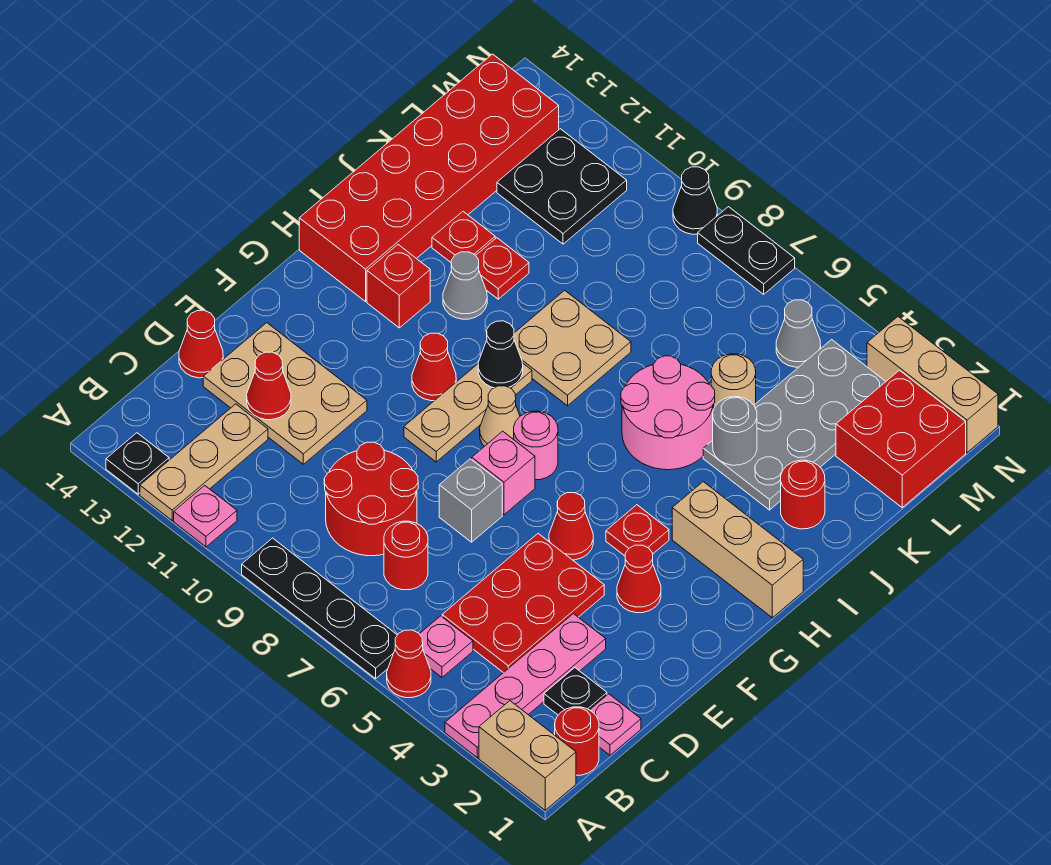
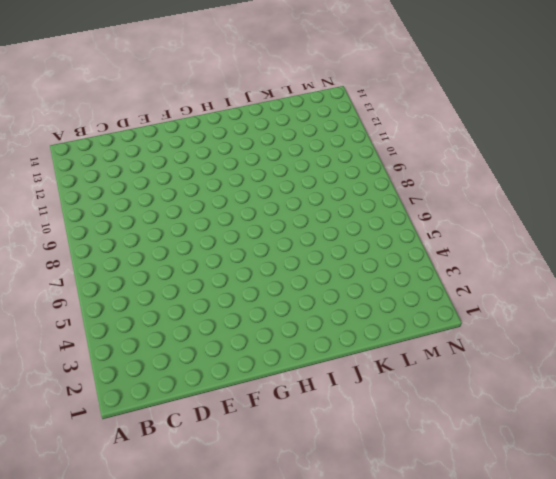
none -> tan 1x2 brick [479,701,576,810]
none -> pink 1x4 plate [445,614,606,758]
none -> red 1x1 cone [387,630,431,698]
none -> black 1x4 plate [242,538,397,679]

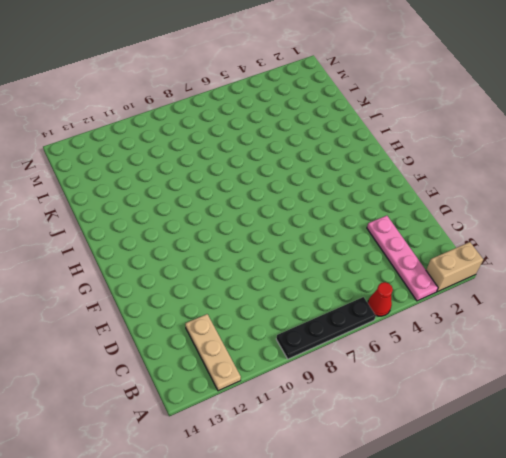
none -> pink 1x1 plate [174,485,237,547]
none -> black 1x1 plate [106,433,169,494]
none -> red 1x1 round brick [555,707,599,775]
none -> pink 1x1 plate [420,616,473,677]

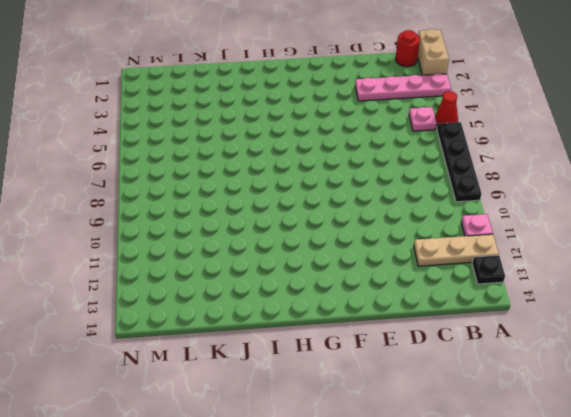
none -> pink 1x1 plate [590,694,641,755]
none -> black 1x1 plate [544,668,607,715]
none -> red 2x3 plate [442,534,604,673]
none -> red 1x1 round brick [384,521,428,590]

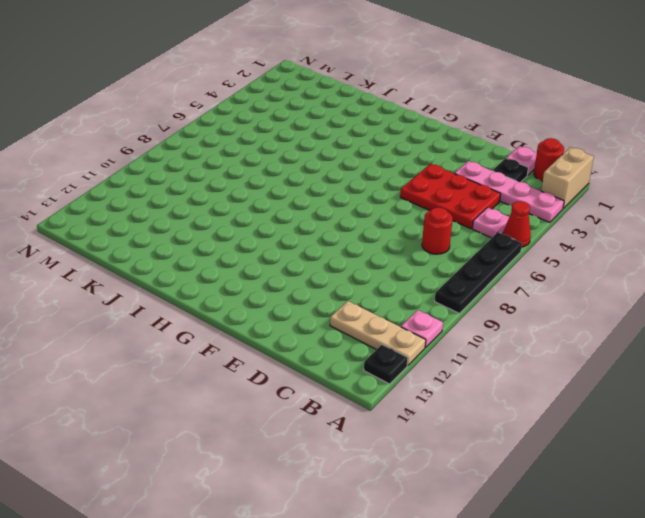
none -> red 2x2 round brick [324,442,418,556]
none -> tan 2x3 plate [203,323,367,464]
none -> red 1x1 cone [179,310,223,378]
none -> grey 1x1 brick [439,459,502,542]

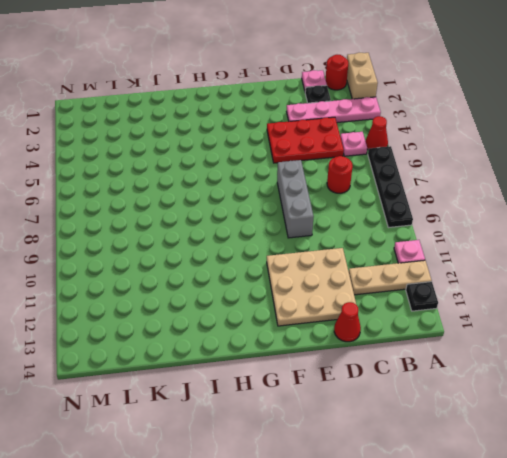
tan 3x3 plate [267,248,356,326] -> tan 2x3 plate [203,323,367,464]
grey 1x3 brick [277,160,314,238] -> grey 1x1 brick [439,459,502,542]
none -> red 2x2 round brick [324,442,418,556]
none -> red 1x1 cone [617,545,661,613]
none -> red 1x1 cone [549,493,593,560]
none -> pink 1x1 brick [472,431,535,515]

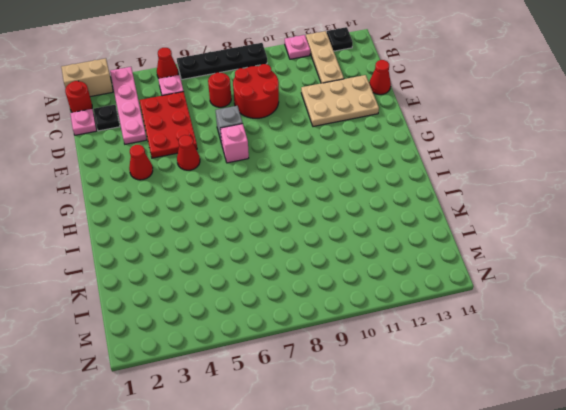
none -> tan 1x3 plate [404,363,532,462]
none -> red 1x1 plate [606,505,669,556]
none -> pink 1x1 round brick [514,411,558,480]
none -> tan 1x1 cone [480,386,520,446]

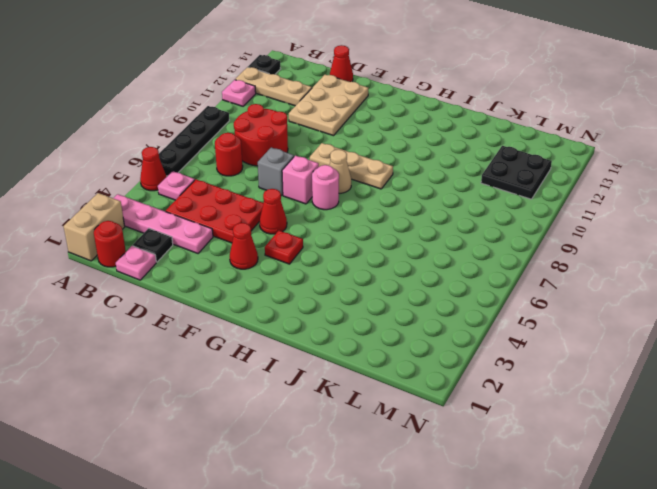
none -> red 1x1 cone [412,333,456,401]
none -> tan 1x3 brick [672,482,803,618]
none -> red 1x1 brick [367,245,430,328]
none -> red 2x6 brick [299,54,559,302]

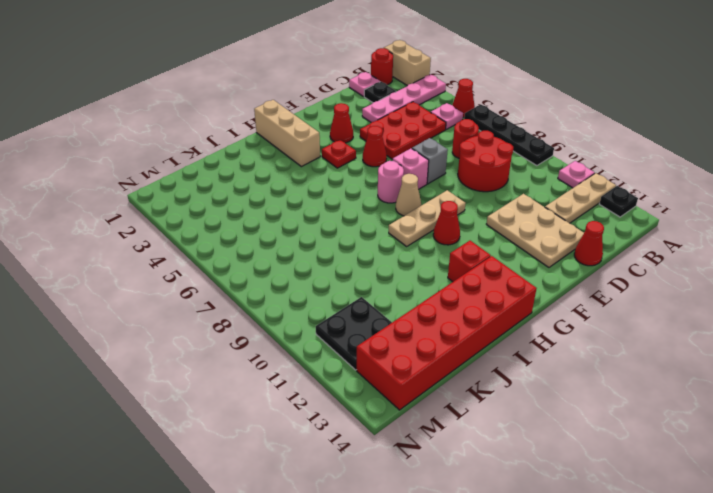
none -> pink 2x2 round brick [621,356,715,470]
none -> tan 2x2 plate [514,290,631,406]
none -> grey 1x1 cone [443,252,487,319]
none -> red 1x1 round brick [781,460,825,529]

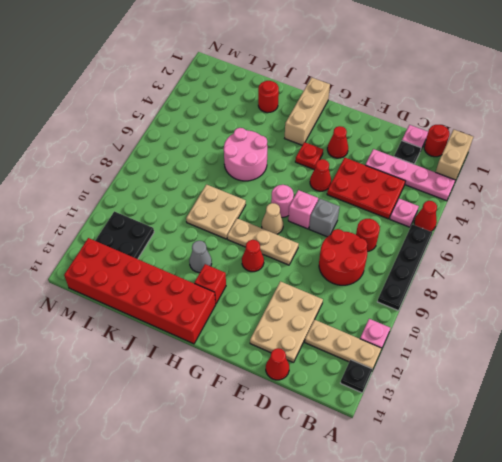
none -> grey 2x4 plate [703,340,886,510]
none -> red 1x1 plate [476,238,529,299]
none -> red 1x1 plate [432,212,495,262]
none -> tan 1x1 round brick [711,354,756,408]

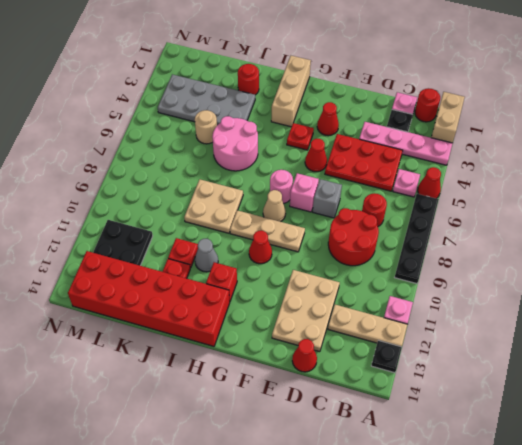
none -> red 2x2 brick [836,370,966,507]
none -> grey 1x1 cone [776,300,821,367]
none -> tan 1x3 brick [867,317,998,453]
none -> black 1x2 plate [698,207,795,294]

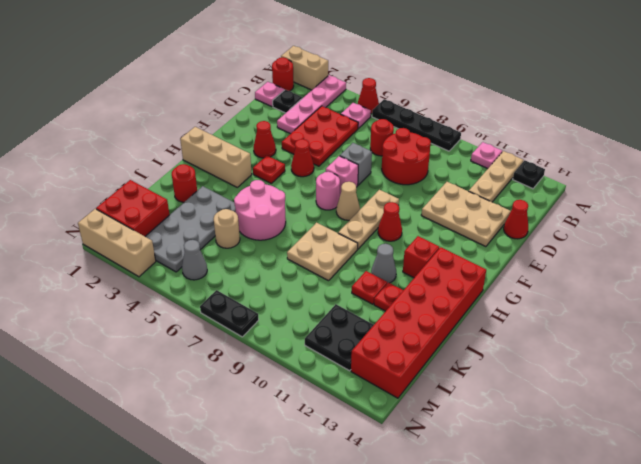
none -> black 1x1 cone [673,167,717,234]
none -> red 1x1 cone [247,352,291,420]
none -> black 1x1 cone [478,321,523,388]
none -> grey 1x1 round brick [713,397,757,465]

